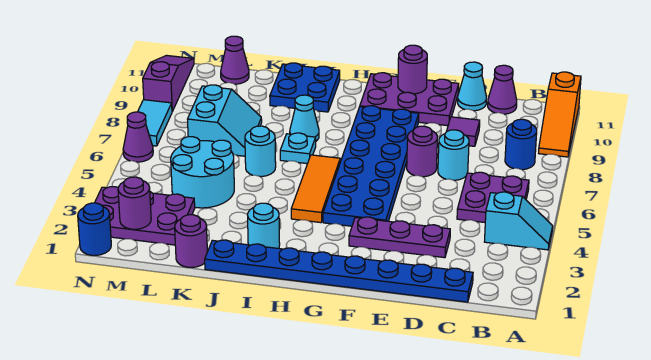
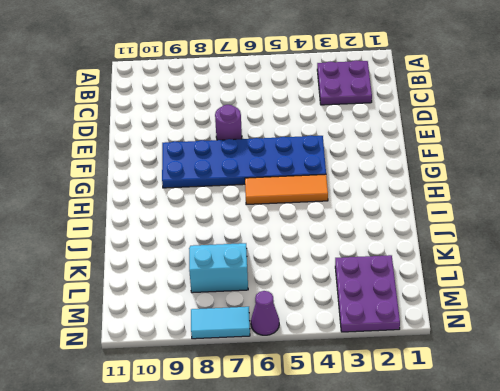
purple 2x2 plate [317,60,372,105] -> purple 2x2 plate moved to [457,172,529,222]
none -> cyan 1x2 slope [484,192,553,250]
none -> orange 1x3 slope [539,72,581,157]
none -> blue 1x1 round brick [505,119,537,170]
none -> blue 1x8 plate [205,240,473,302]

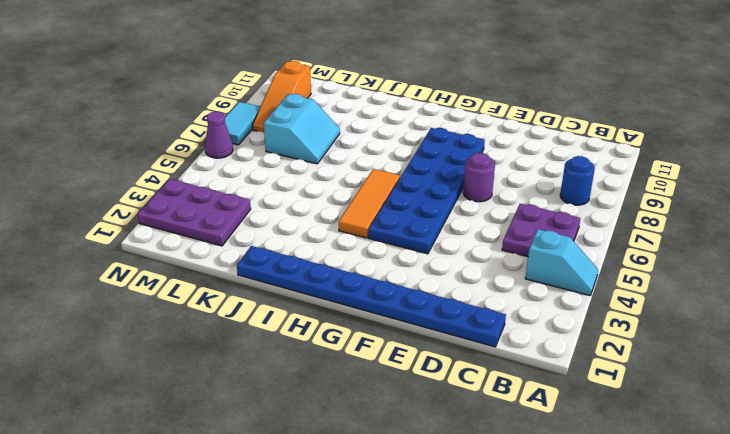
orange 1x3 slope [252,61,311,133] -> orange 1x3 slope moved to [539,72,581,157]
none -> purple 1x1 cone [488,65,517,114]
none -> purple 1x3 plate [349,217,450,258]
none -> cyan 1x1 round brick [438,130,469,180]
none -> purple 1x1 tile [446,117,480,146]

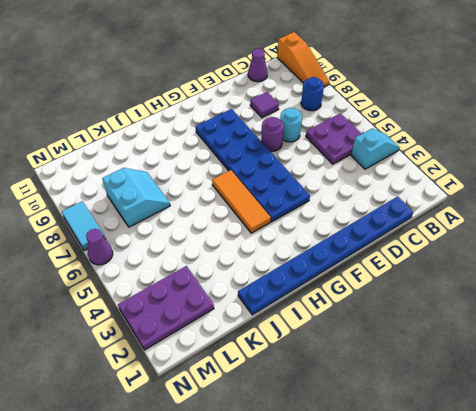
none -> purple 1x3 plate [349,217,450,258]
none -> cyan 1x1 cone [458,62,486,111]
none -> purple 2x3 plate [360,73,459,126]
none -> cyan 1x1 round brick [248,203,280,249]

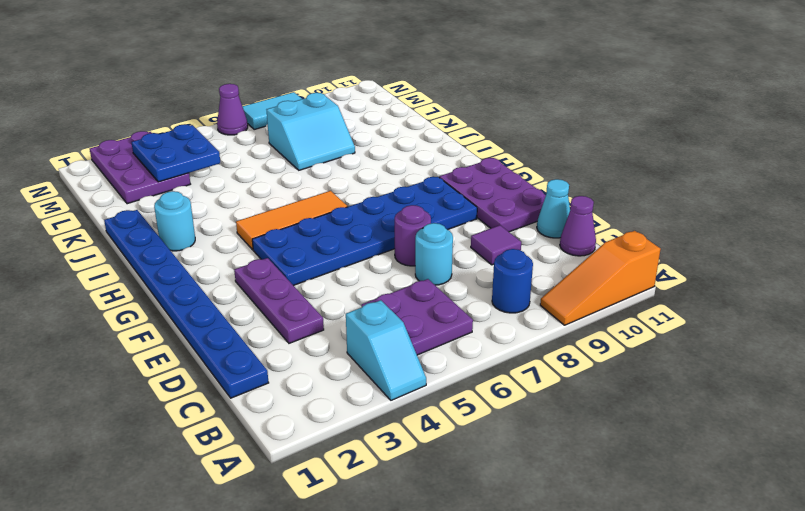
blue 2x2 plate [131,124,220,182] -> blue 2x2 plate moved to [270,63,340,112]
none -> cyan 1x1 plate [280,133,316,164]
none -> cyan 1x1 cone [290,95,319,141]
none -> cyan 1x1 round brick [245,126,276,177]
none -> purple 1x1 round brick [175,215,207,267]

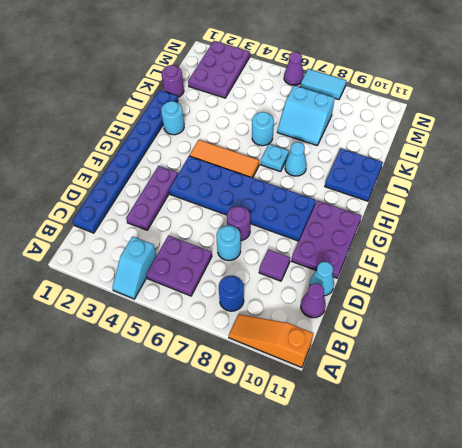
none -> cyan 2x2 round brick [171,137,234,208]
none -> purple 1x1 cone [221,36,249,84]
none -> blue 1x1 round brick [78,203,111,255]
none -> purple 1x3 slope [143,55,194,111]

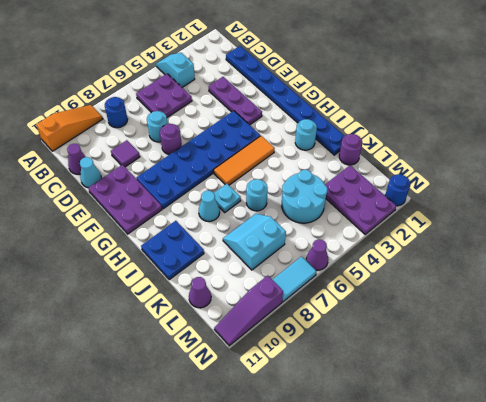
none -> purple 1x1 round brick [398,45,427,94]
none -> purple 1x1 round brick [118,177,151,229]

